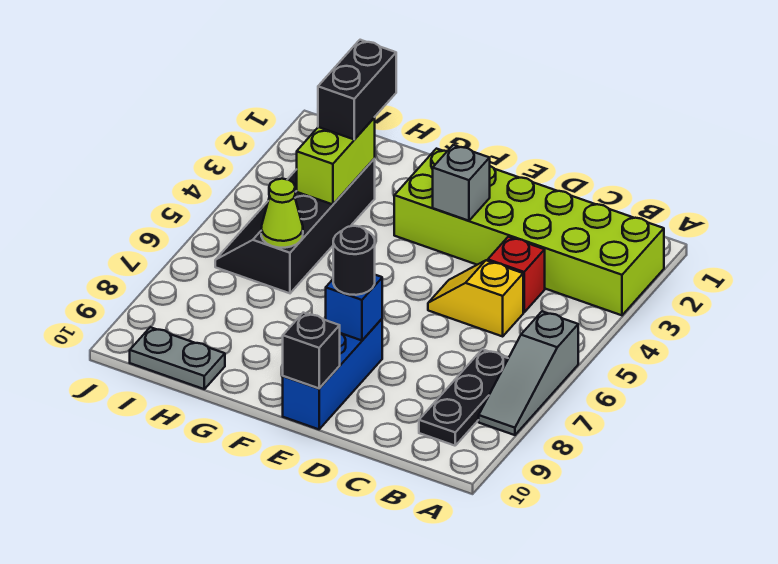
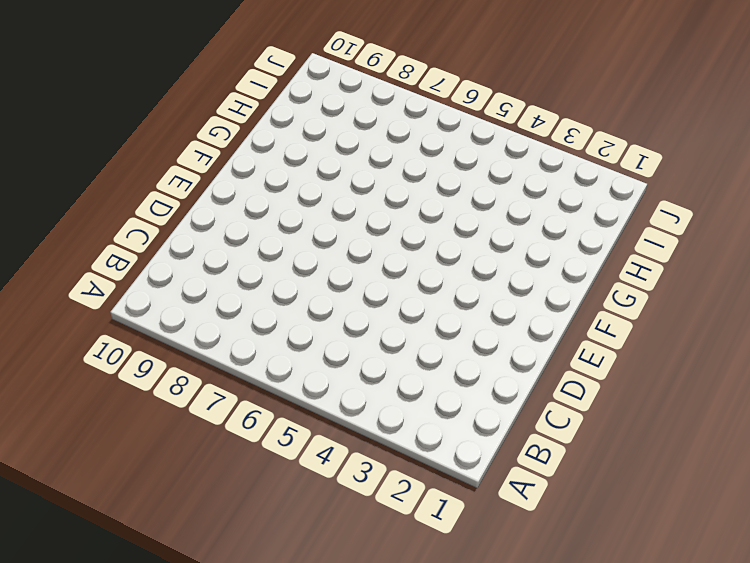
none -> lime 2x6 brick [394,149,664,315]
none -> grey 1x3 slope [479,311,578,435]
none -> black 1x3 plate [419,349,508,446]

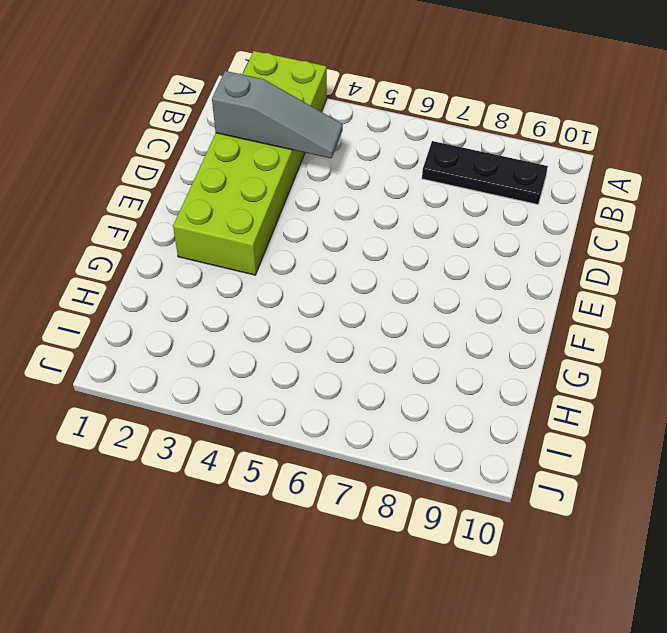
grey 1x3 slope [212,71,343,158] -> grey 1x3 slope moved to [479,311,578,435]
none -> red 1x1 brick [488,237,545,312]
none -> yellow 1x2 slope [428,260,523,336]
none -> blue 1x3 brick [283,319,382,429]

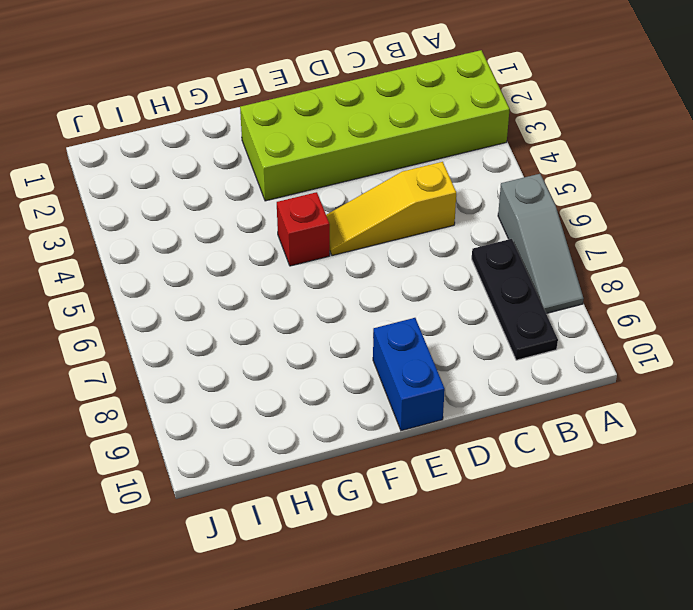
yellow 1x3 slope [326,162,456,256] -> yellow 1x2 slope [428,260,523,336]
blue 1x2 brick [373,318,445,431] -> blue 1x3 brick [283,319,382,429]
red 1x1 brick [277,192,330,266] -> red 1x1 brick moved to [488,237,545,312]
none -> black 2x4 slope [215,159,375,293]
none -> grey 1x2 plate [130,327,225,389]
none -> grey 1x1 brick [433,145,490,221]

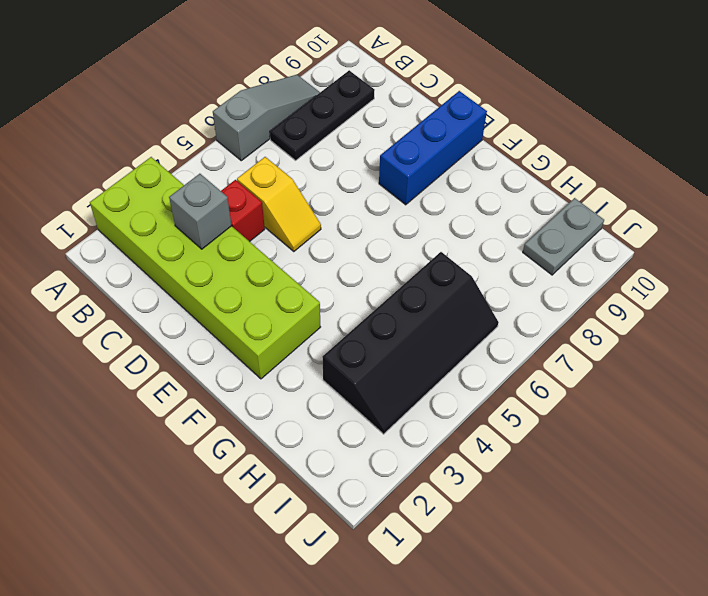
grey 1x1 brick [169,174,232,249] -> grey 1x1 brick moved to [433,145,490,221]
grey 1x2 plate [523,198,604,275] -> grey 1x2 plate turned to [130,327,225,389]
none -> blue 1x1 brick [326,275,382,340]
none -> black 1x1 brick [283,313,340,388]
none -> lime 1x2 brick [297,118,375,204]

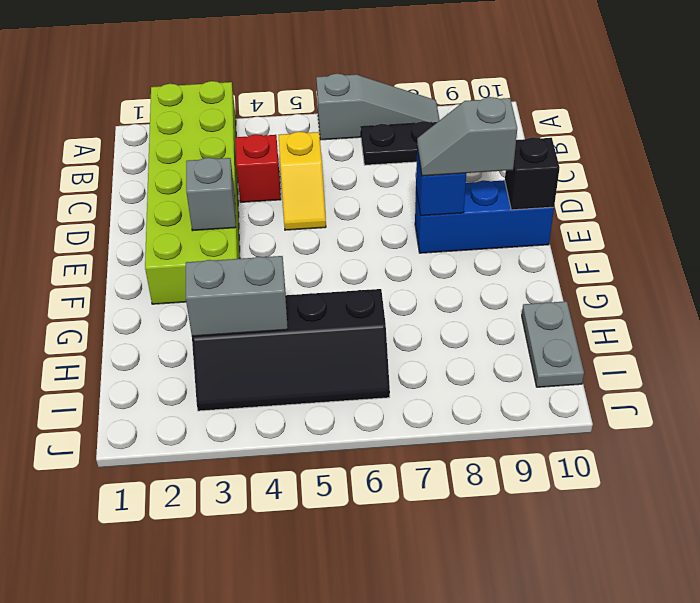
grey 1x2 slope [417,97,517,176] -> black 1x1 round brick [333,226,375,295]
grey 1x2 brick [186,256,288,336] -> lime 1x2 brick [297,118,375,204]
none -> lime 1x1 cone [261,179,303,248]
none -> black 1x2 brick [318,40,396,140]

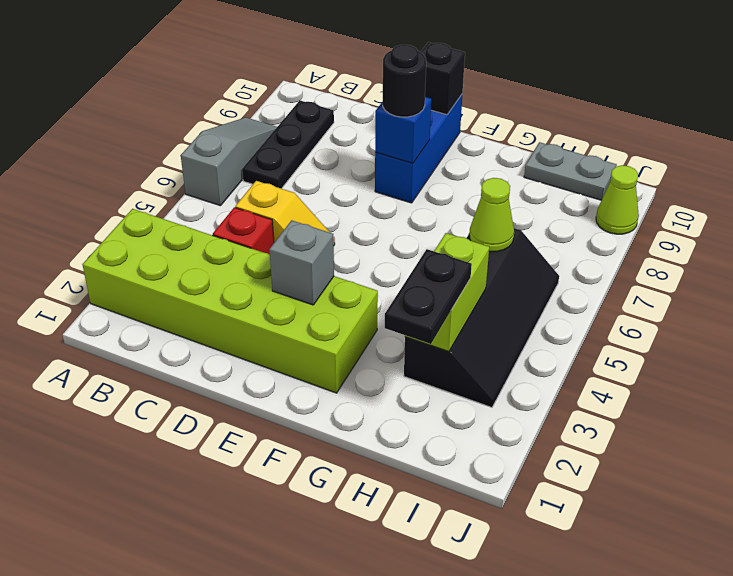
black 1x2 plate [385,249,472,344] -> black 1x2 brick [318,40,396,140]
lime 1x1 cone [596,165,639,234] -> none

